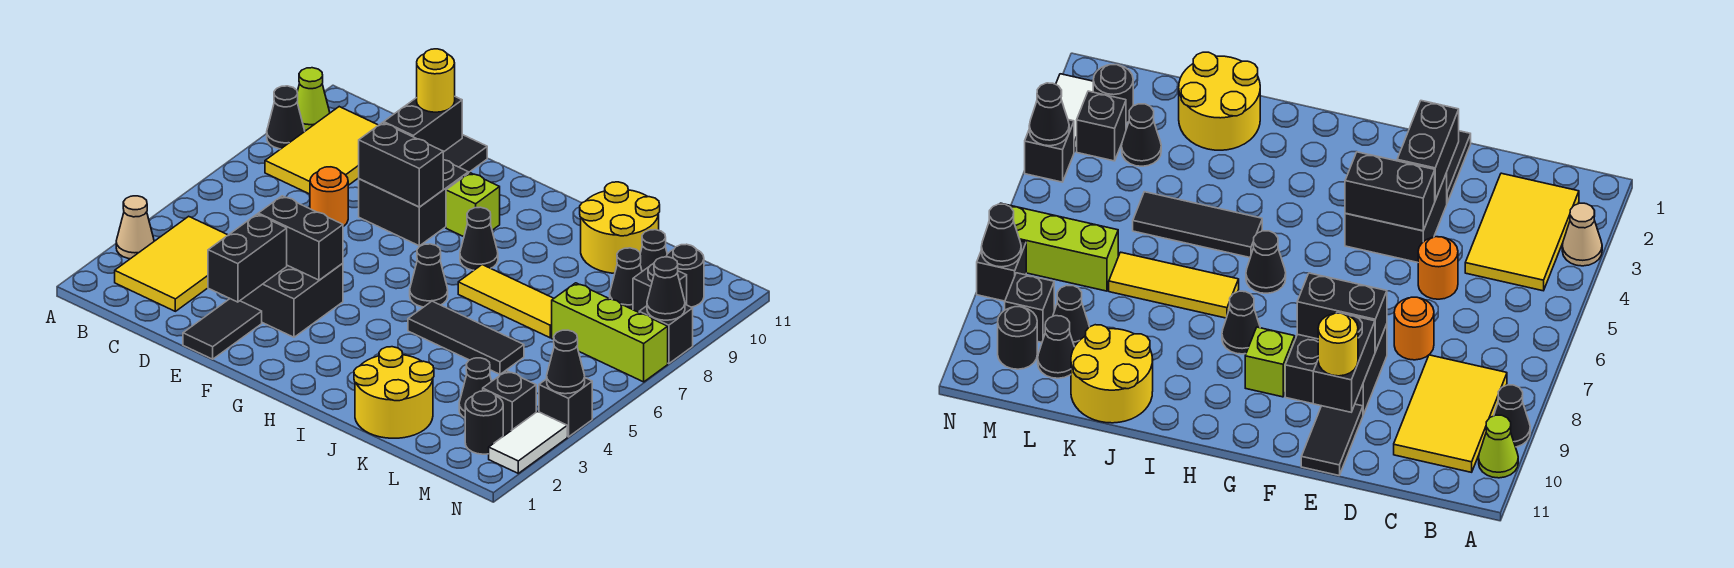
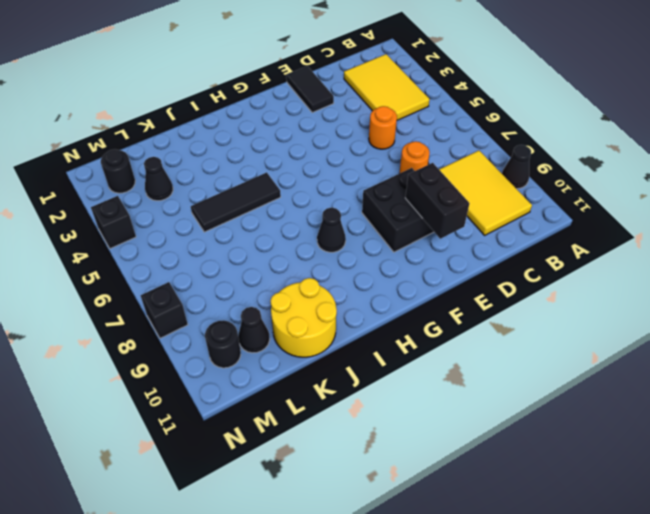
none -> tan 1x1 cone [116,196,154,259]
none -> lime 1x1 cone [297,68,330,131]
none -> black 2x2 brick [240,263,343,337]
none -> black 1x2 tile [443,135,487,173]

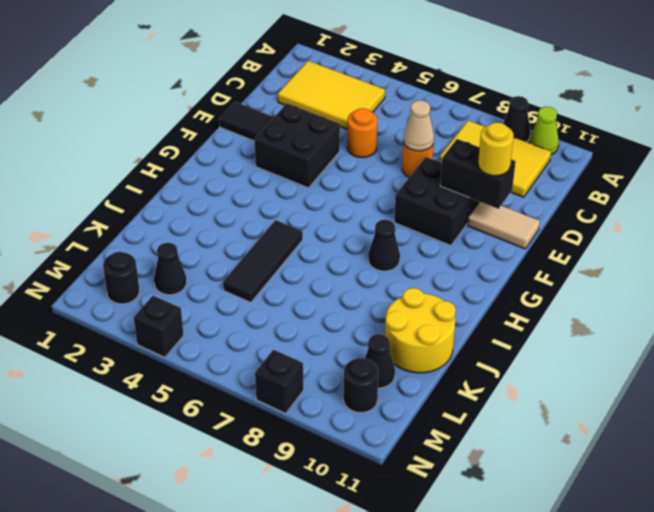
tan 1x1 cone [403,100,434,151] -> tan 1x1 cone moved to [116,196,154,259]
tan 1x2 tile [467,202,540,249] -> black 1x2 tile [443,135,487,173]
none -> lime 1x1 brick [446,173,500,237]
none -> black 1x1 cone [410,244,448,307]
none -> yellow 1x3 tile [458,265,554,338]
none -> yellow 2x2 round brick [354,347,434,438]

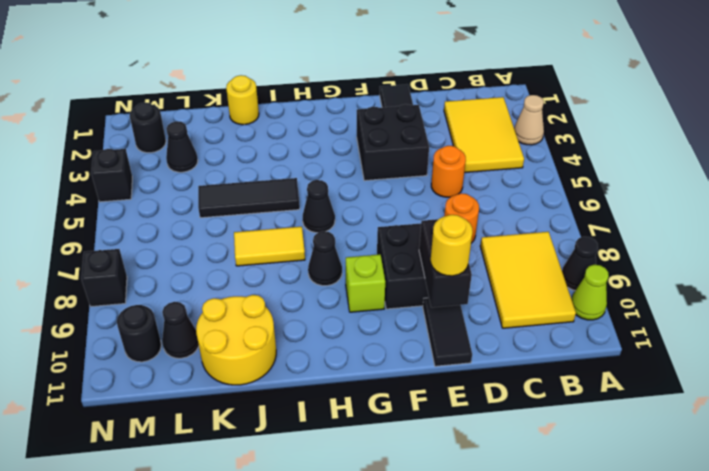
yellow 1x2 tile [234,227,305,266] -> yellow 1x3 tile [458,265,554,338]
yellow 1x1 round brick [226,75,259,125] -> yellow 2x2 round brick [354,347,434,438]
none -> lime 1x3 brick [552,283,668,382]
none -> black 1x1 cone [610,248,642,310]
none -> black 1x1 brick [483,371,536,436]
none -> black 1x1 brick [633,263,687,312]

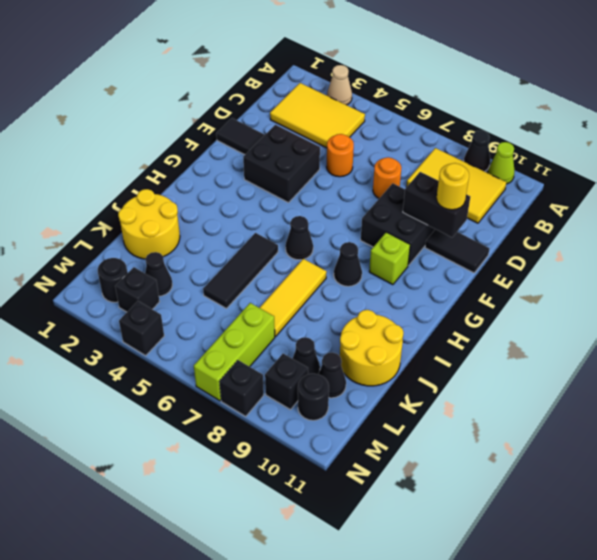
none -> white 1x2 tile [489,411,567,473]
none -> black 1x2 brick [208,214,287,302]
none -> black 1x2 brick [258,196,343,280]
none -> black 1x2 brick [359,123,443,207]

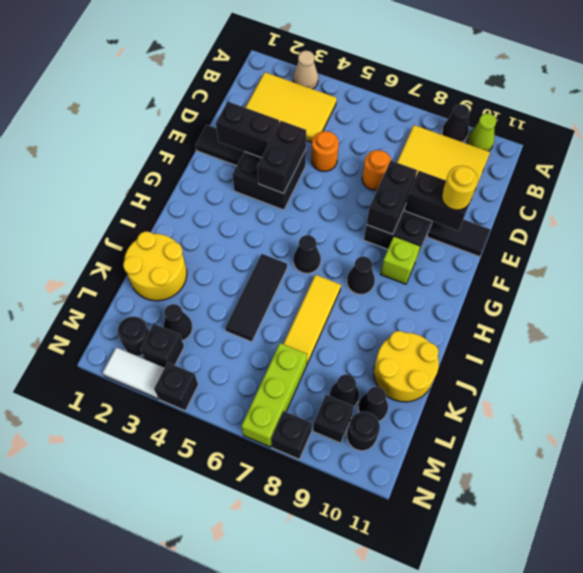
none -> black 1x1 cone [547,330,585,394]
none -> black 1x1 cone [647,257,685,320]

